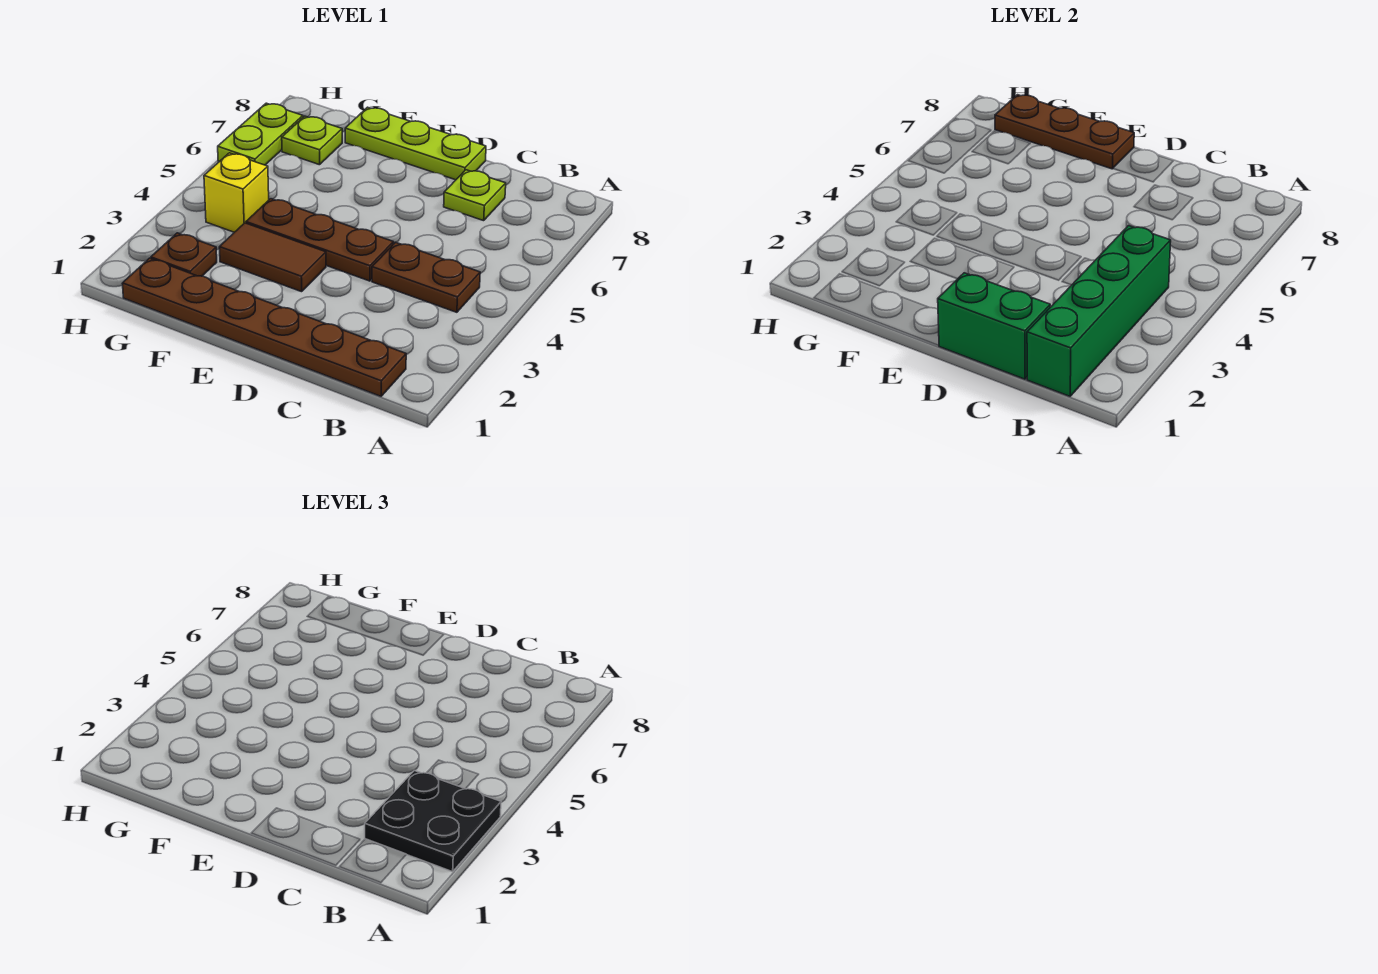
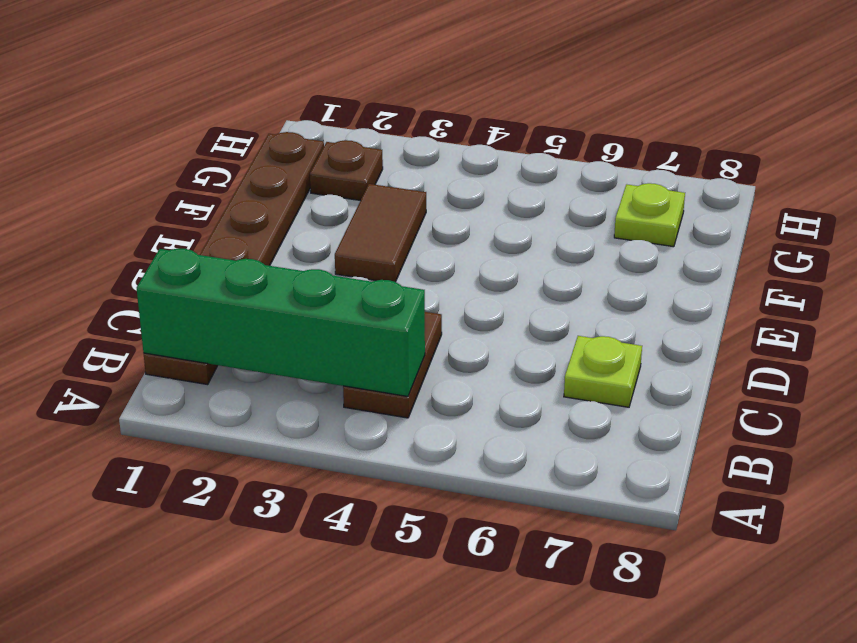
none -> brown 1x3 plate [246,199,394,281]
none -> lime 1x3 plate [345,107,486,180]
none -> yellow 1x1 brick [204,153,269,232]

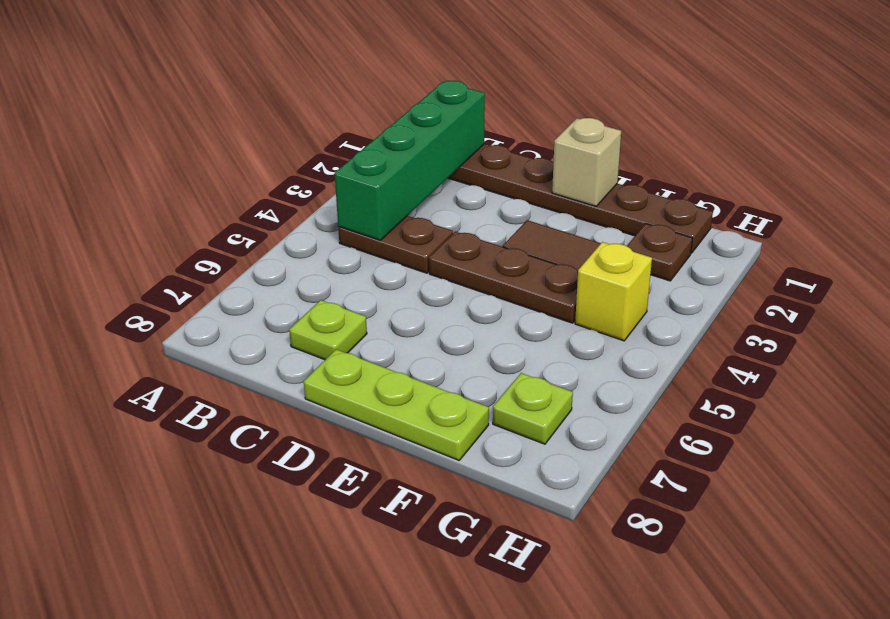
tan 1x1 brick [552,118,621,206] -> none
none -> lime 1x2 plate [218,103,303,165]
none -> green 1x2 brick [938,273,1050,379]
none -> brown 1x3 plate [995,95,1134,169]

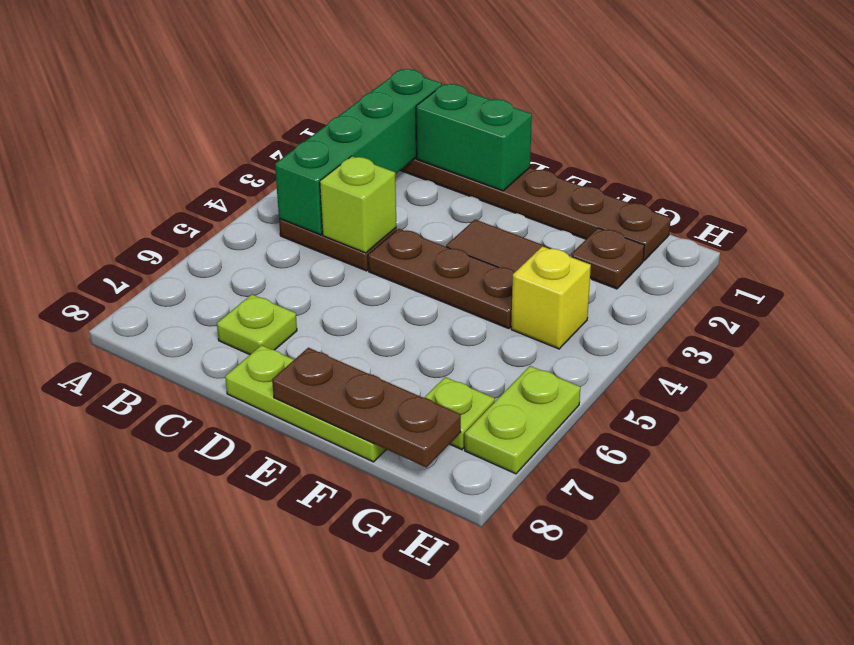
lime 1x1 brick [320,156,396,253] -> none
none -> black 2x2 plate [365,770,501,872]

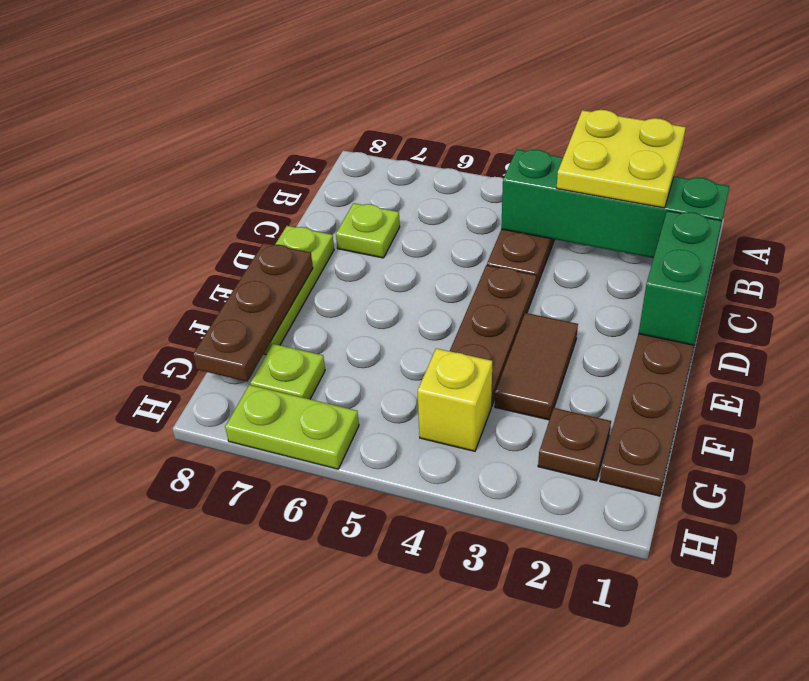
yellow 2x2 plate [557,110,686,208] -> black 2x2 plate [365,770,501,872]

